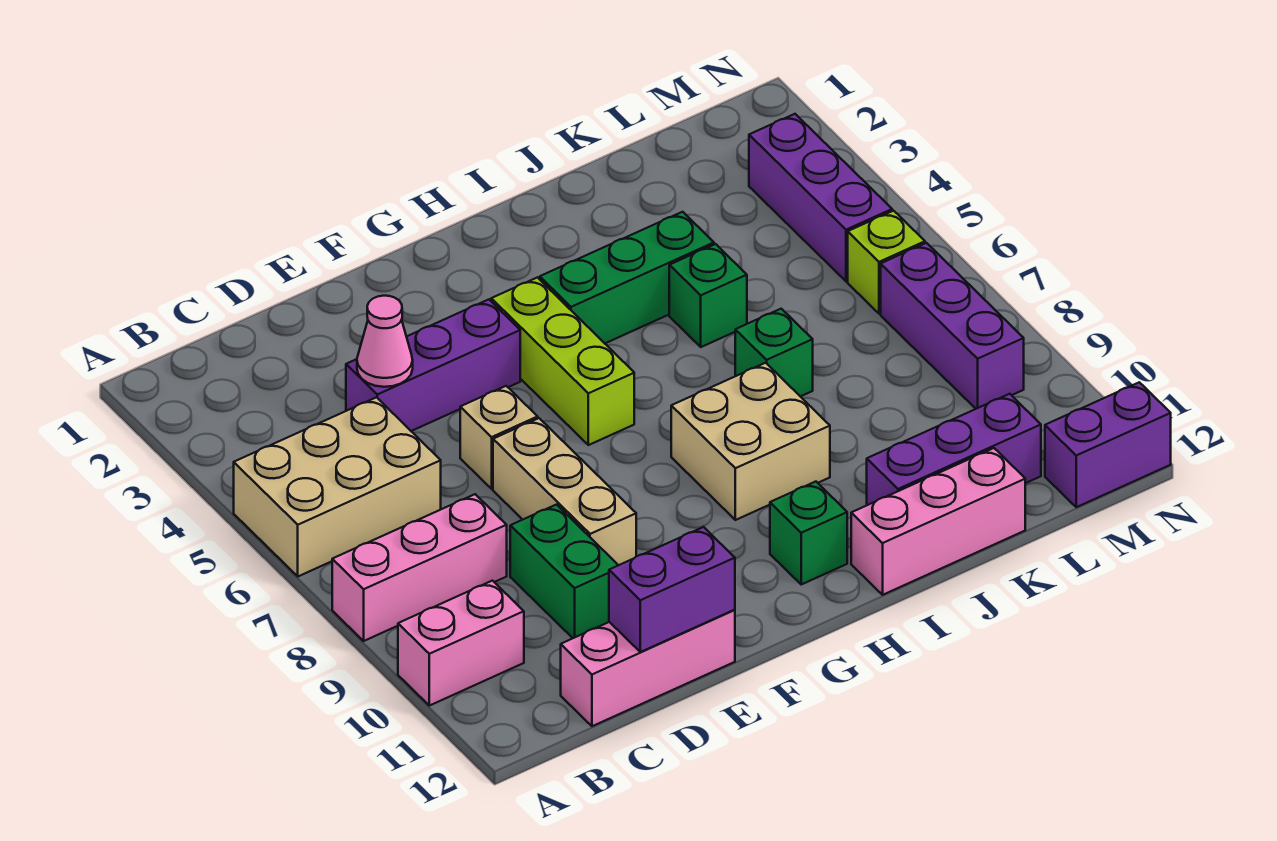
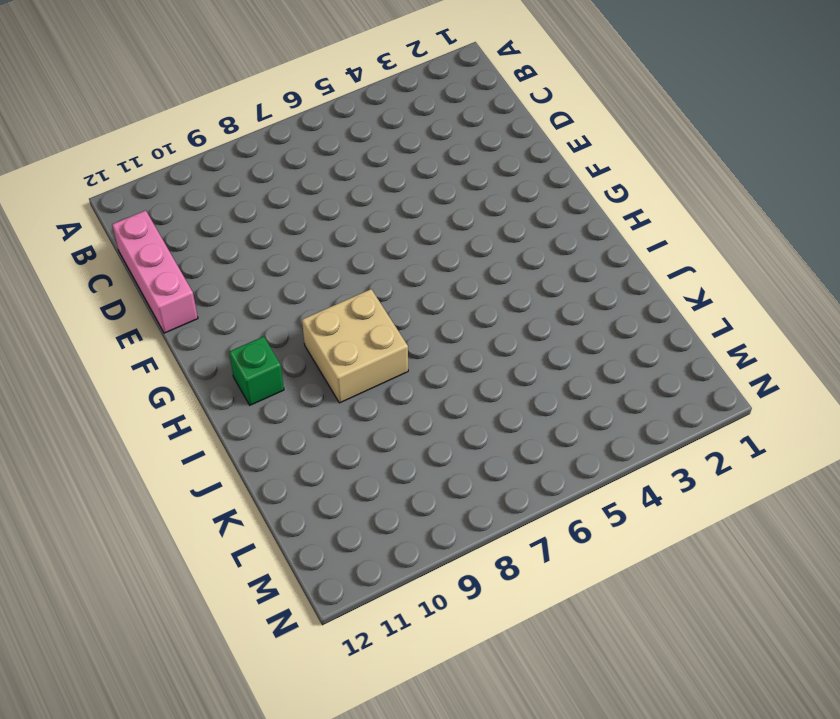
none -> tan 2x3 brick [234,397,441,576]
none -> pink 1x3 brick [332,494,507,641]
none -> pink 1x2 brick [398,581,524,706]

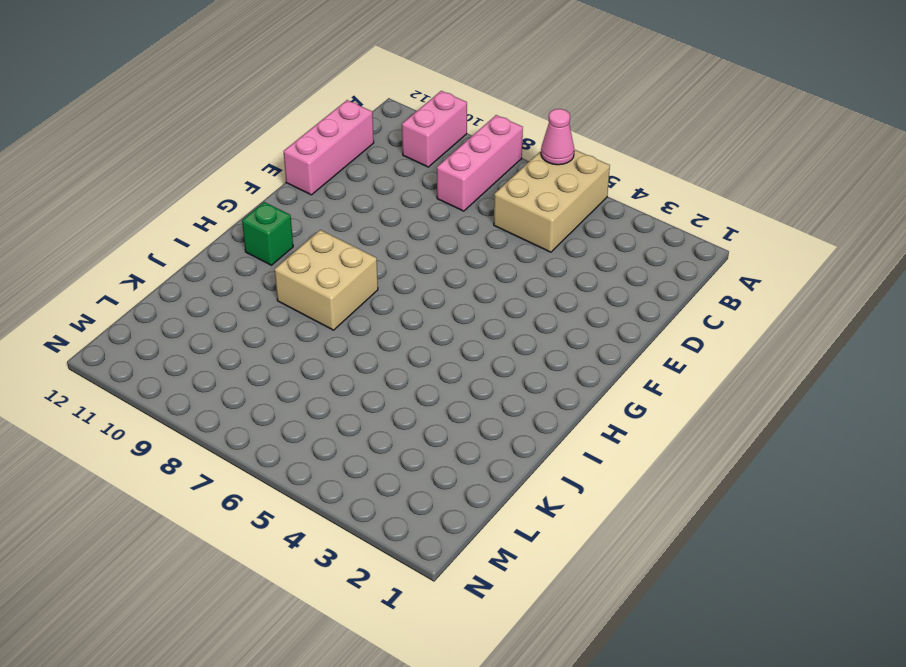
pink 1x1 cone [541,109,574,165] -> pink 1x1 cone moved to [357,296,413,387]
none -> purple 1x3 brick [346,300,520,431]
none -> green 1x2 brick [510,505,618,638]
none -> tan 1x1 brick [460,386,538,489]

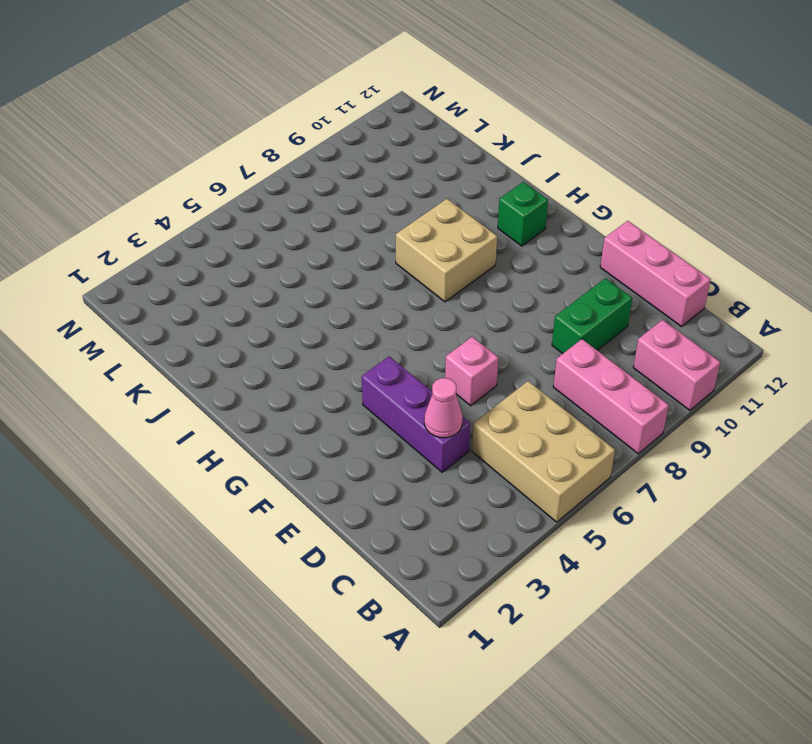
pink 1x1 brick [445,337,498,406] -> tan 1x1 brick [460,386,538,489]
none -> tan 1x3 brick [493,418,636,565]
none -> lime 1x3 brick [491,277,634,445]
none -> green 1x3 brick [540,212,714,343]

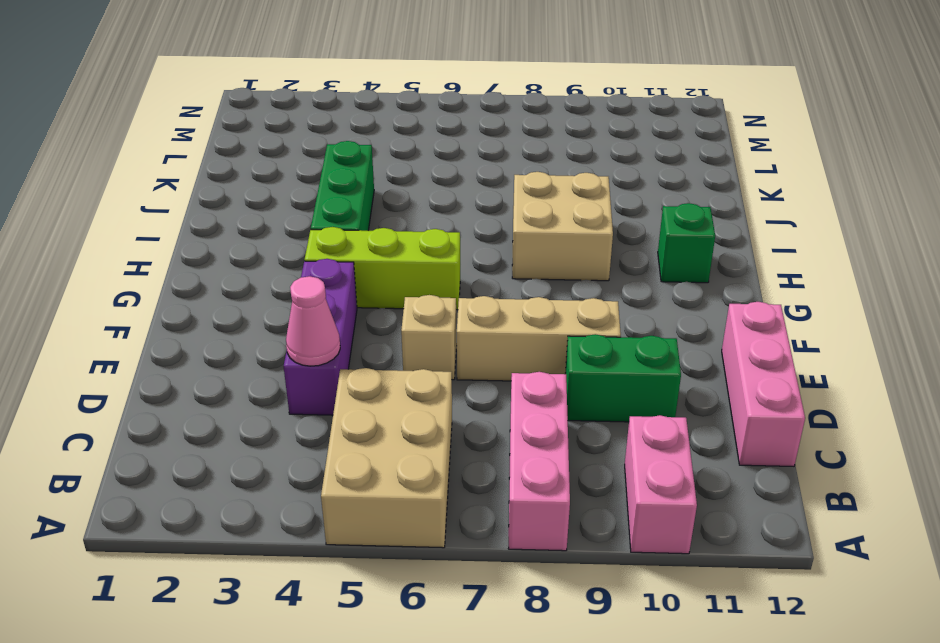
none -> pink 1x3 brick [851,448,1025,595]
none -> green 1x1 brick [669,244,747,347]
none -> green 1x1 brick [735,309,813,397]

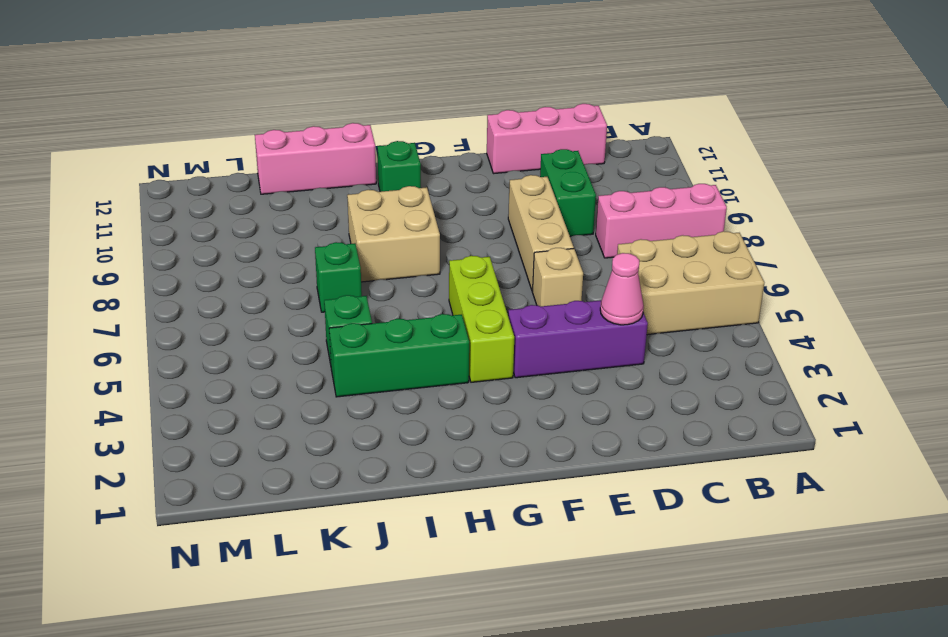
none -> pink 1x2 brick [398,581,524,706]
none -> purple 1x3 brick [867,394,1041,505]
none -> purple 1x3 brick [749,114,892,281]

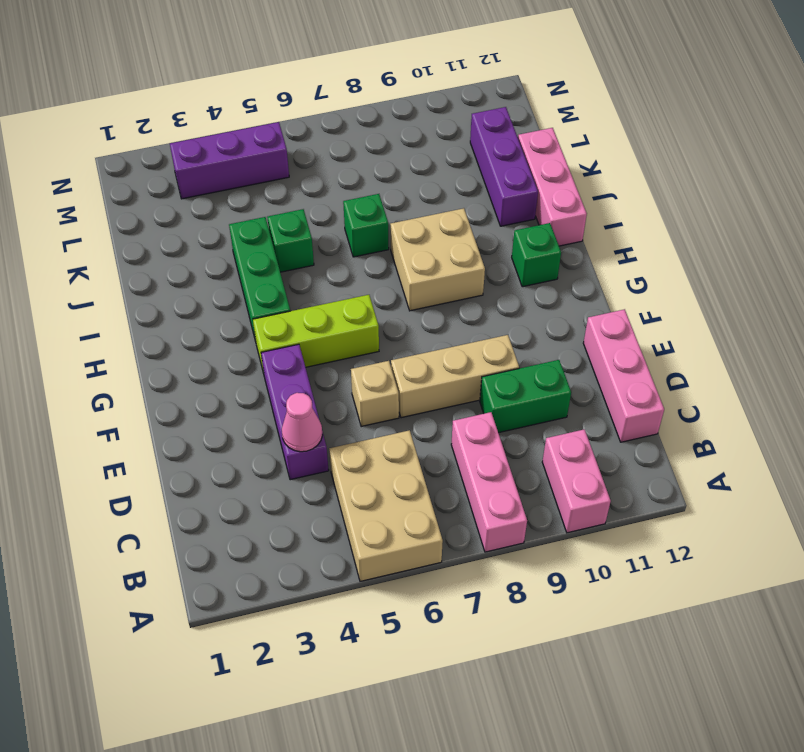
none -> lime 1x1 brick [848,211,925,314]
none -> purple 1x3 brick [881,243,1024,409]
none -> purple 1x2 brick [1045,382,1171,507]

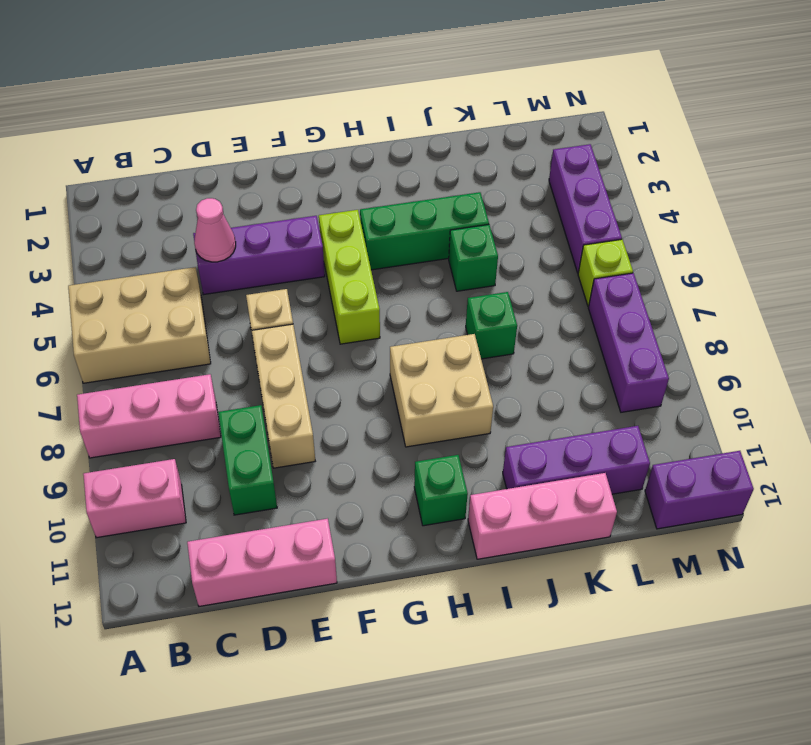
none -> purple 1x2 brick [609,527,735,652]

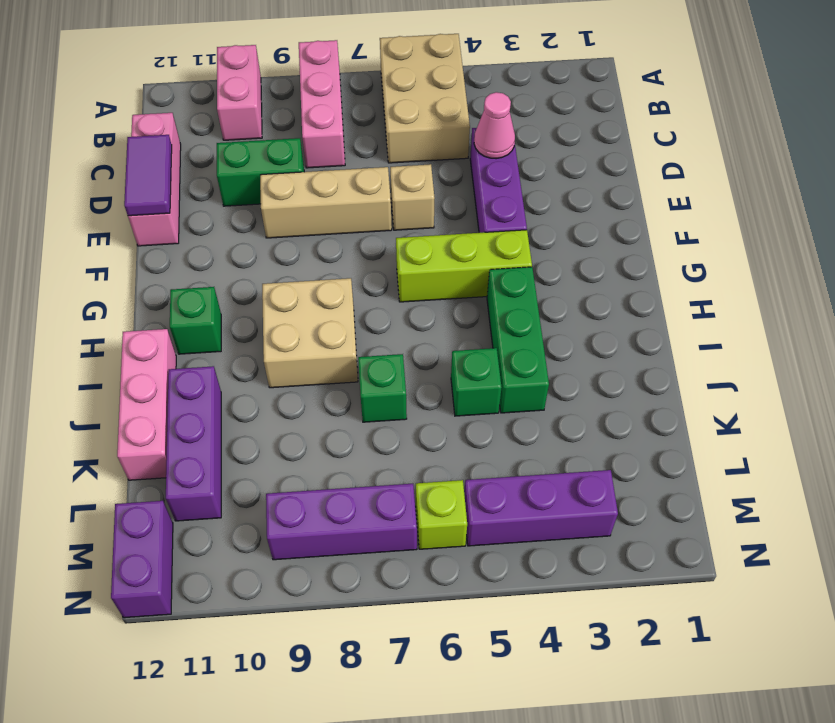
purple 1x2 tile [124,135,172,216] -> purple 1x2 brick [609,527,735,652]

